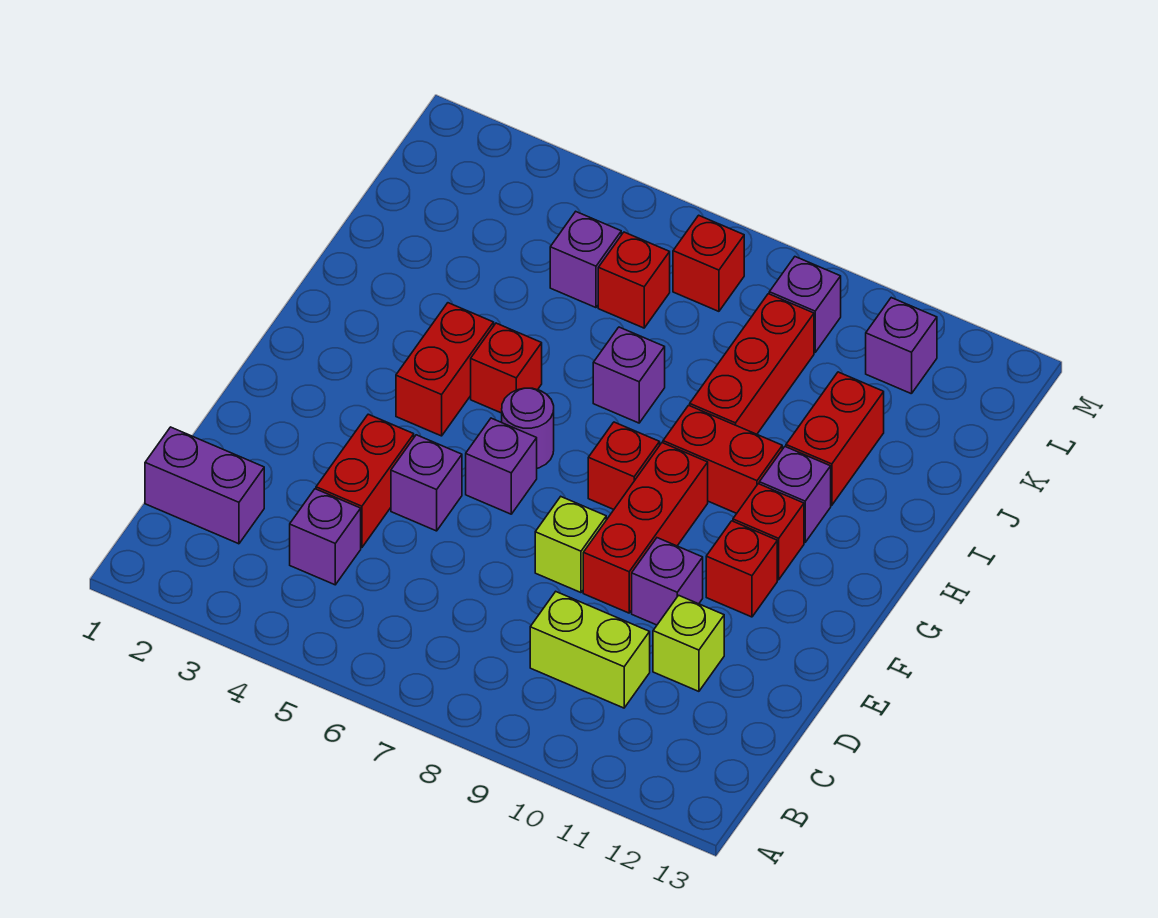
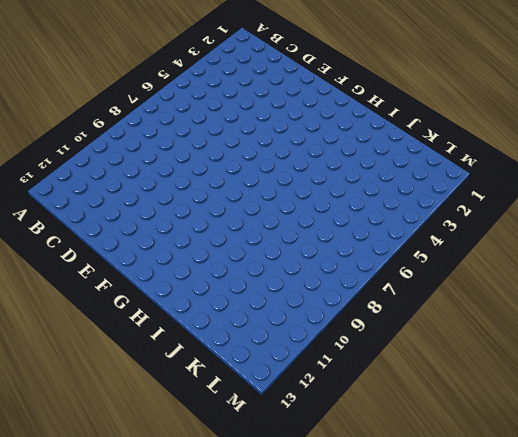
none -> purple 1x2 brick [145,427,264,544]
none -> purple 1x1 brick [290,489,361,585]
none -> lime 1x2 brick [530,592,650,708]

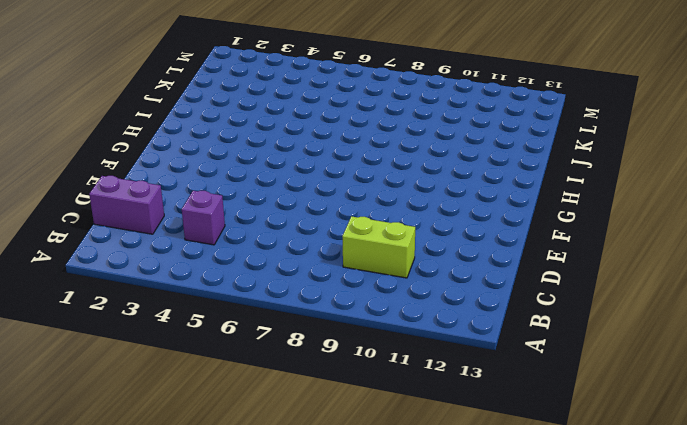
none -> red 1x2 brick [316,414,414,548]
none -> lime 1x1 brick [653,595,724,691]
none -> purple 1x1 brick [391,435,462,531]

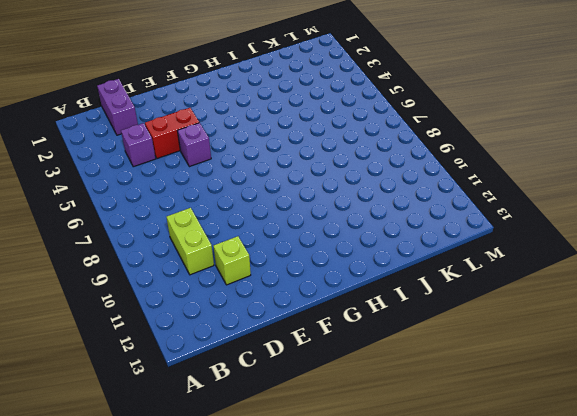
none -> lime 1x1 brick [535,497,606,593]
none -> red 1x3 brick [583,443,708,613]
none -> purple 1x1 brick [632,538,703,625]

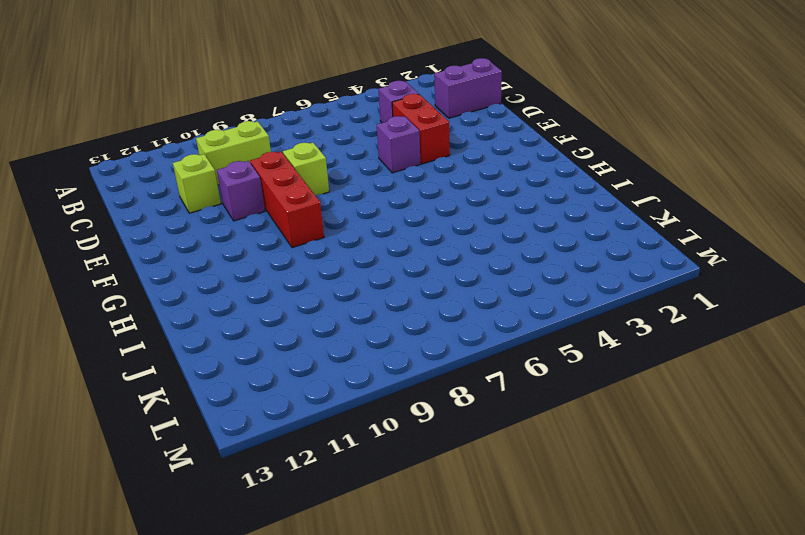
none -> purple 1x1 brick [466,418,537,514]
none -> red 1x1 brick [706,521,777,617]
none -> red 1x2 brick [396,303,494,436]

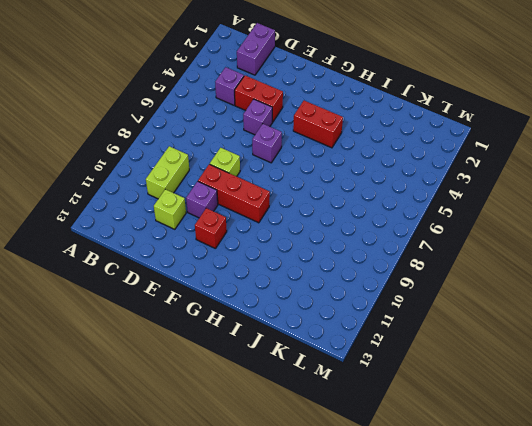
none -> purple 1x1 round brick [502,388,554,468]
none -> red 1x1 brick [588,422,660,509]
none -> red 1x1 brick [733,484,804,580]

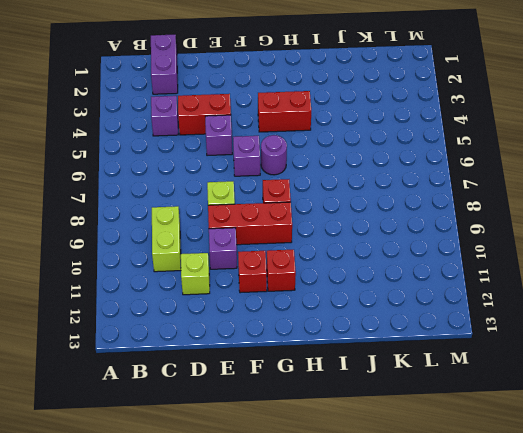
none -> red 1x1 brick [471,323,542,413]
none -> red 1x2 brick [663,405,782,513]
none -> purple 1x1 brick [759,447,831,542]

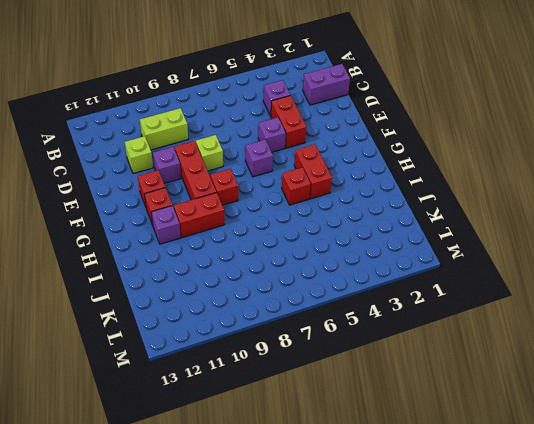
none -> purple 1x1 round brick [502,388,554,468]
none -> purple 1x1 brick [593,327,665,423]
none -> red 1x3 brick [690,294,814,434]

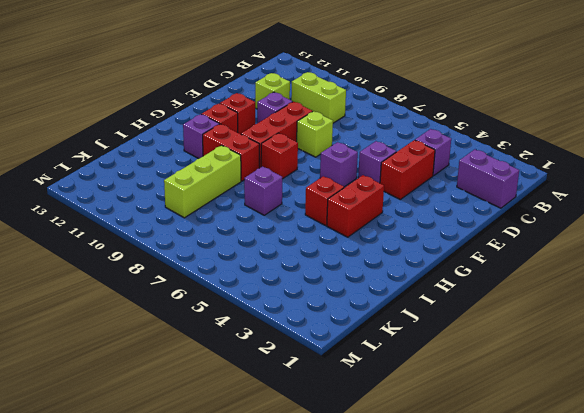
lime 1x3 brick [164,145,241,218] -> red 1x3 brick [690,294,814,434]
none -> purple 1x1 round brick [502,388,554,468]
none -> red 1x2 brick [786,372,884,505]
none -> purple 1x1 brick [550,212,621,308]

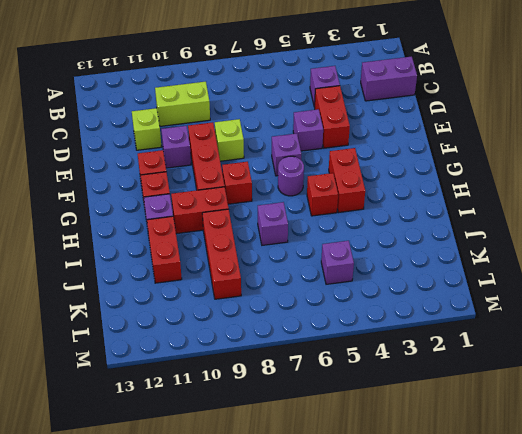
none -> red 1x1 brick [598,232,670,328]
none -> red 1x1 brick [673,215,744,311]
none -> purple 1x1 brick [769,257,841,352]

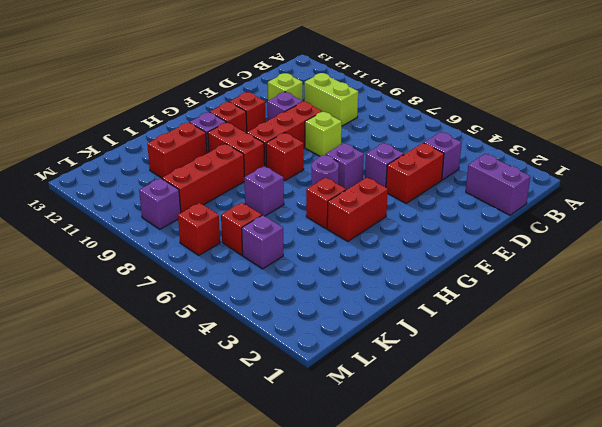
none -> purple 1x1 brick [866,298,937,394]

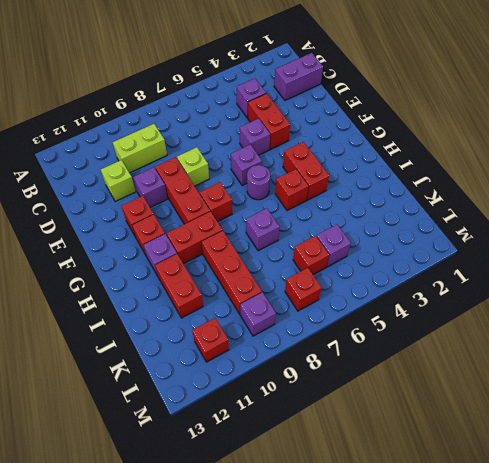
red 1x1 brick [192,318,229,362] -> purple 1x1 brick [866,298,937,394]

